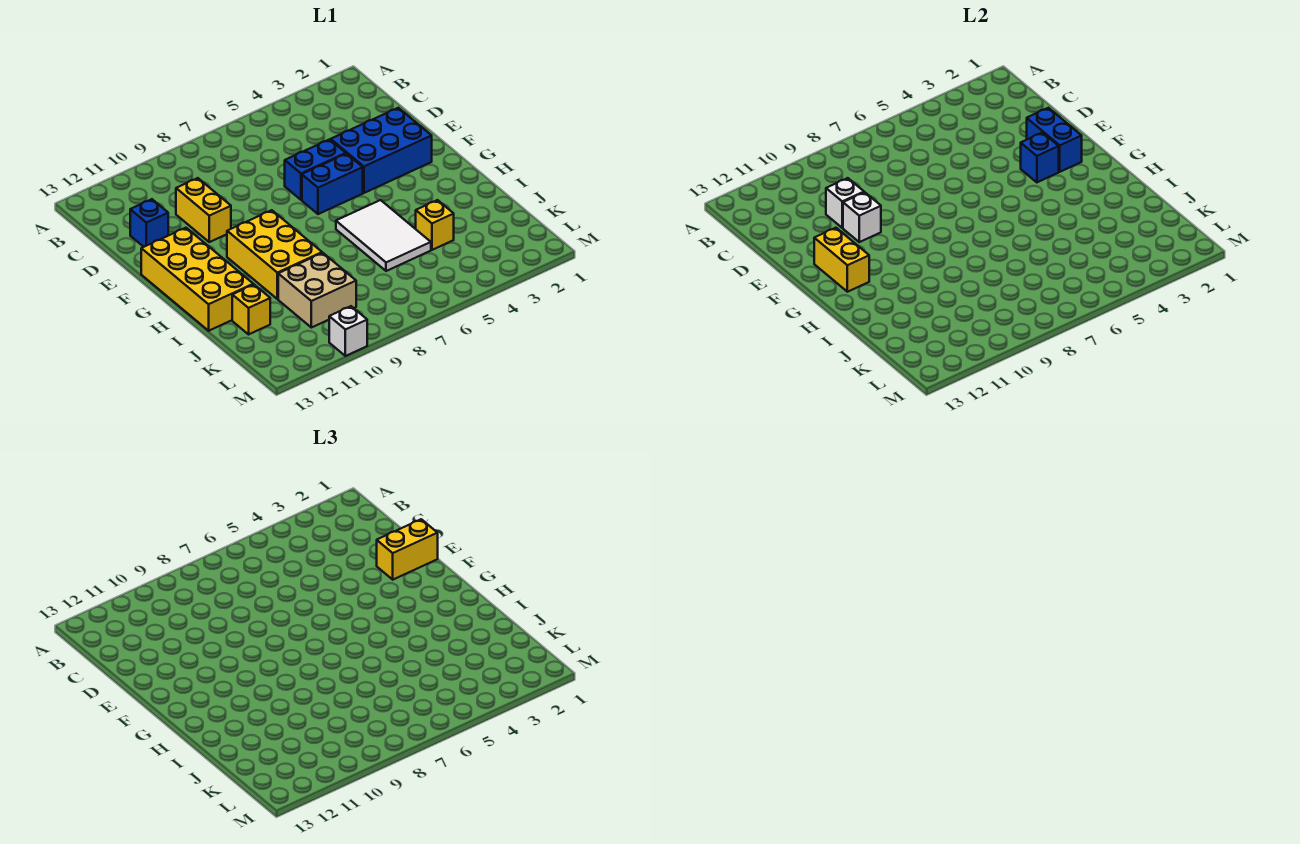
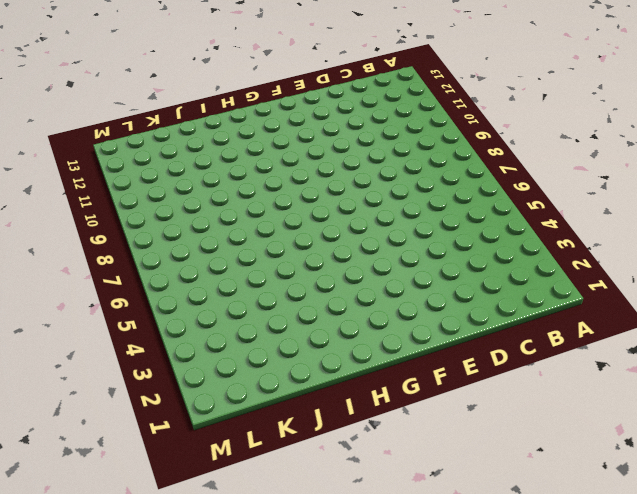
none -> yellow 1x2 brick [176,178,231,242]
none -> blue 1x1 brick [130,199,168,247]
none -> blue 2x3 brick [331,108,432,193]

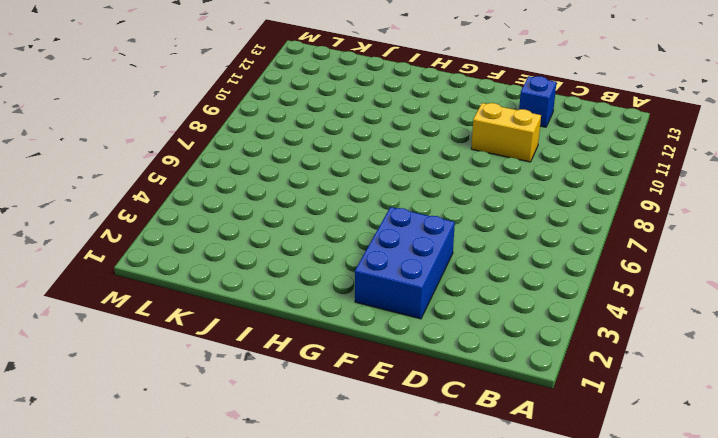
none -> blue 1x2 brick [285,140,346,200]
none -> blue 1x2 brick [302,154,363,214]
none -> yellow 2x4 brick [141,228,253,331]

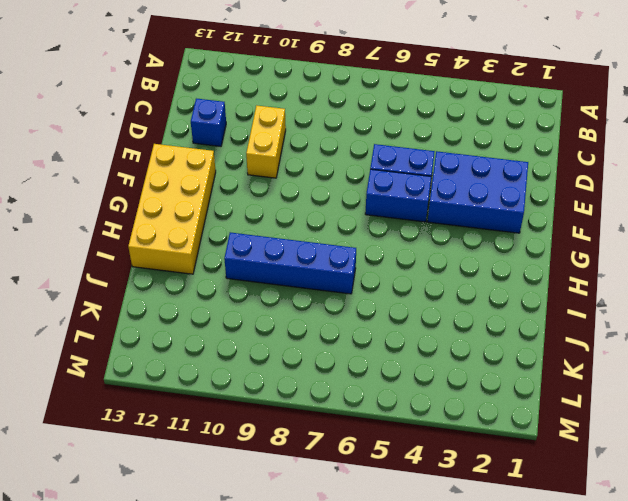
blue 1x4 brick [224,232,356,294] -> yellow 2x3 brick [227,210,322,299]
none -> white 2x3 tile [336,200,431,271]
none -> yellow 1x1 brick [416,200,454,250]
none -> tan 2x2 brick [278,253,356,328]

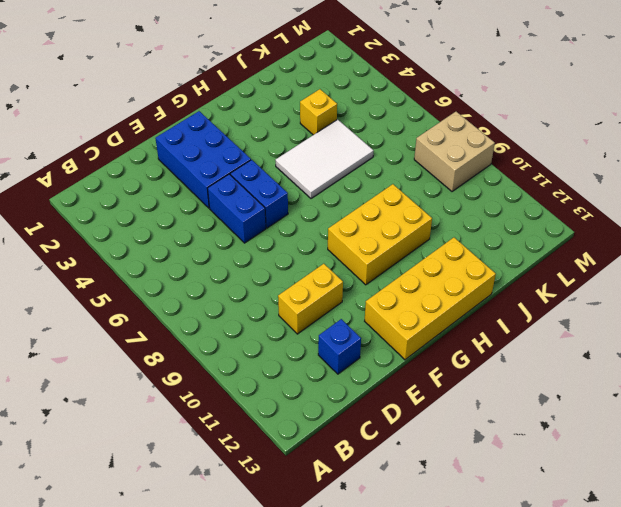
tan 2x2 brick [414,112,495,192] -> tan 2x2 brick moved to [278,253,356,328]
none -> yellow 1x1 brick [232,285,270,334]
none -> white 1x1 brick [329,306,367,356]
none -> white 1x1 brick [826,178,864,228]

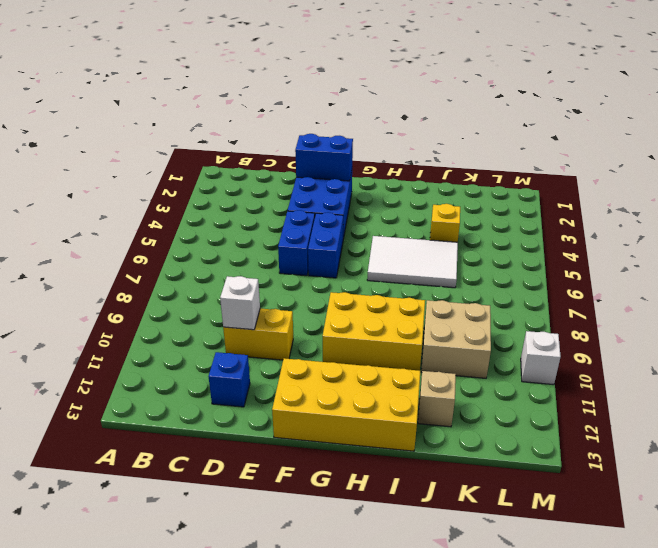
tan 1x1 brick [418,371,456,427] -> yellow 1x1 brick [232,285,270,334]
none -> white 1x1 brick [843,192,881,242]
none -> blue 1x1 brick [1021,133,1059,182]
none -> yellow 1x2 brick [814,228,869,292]

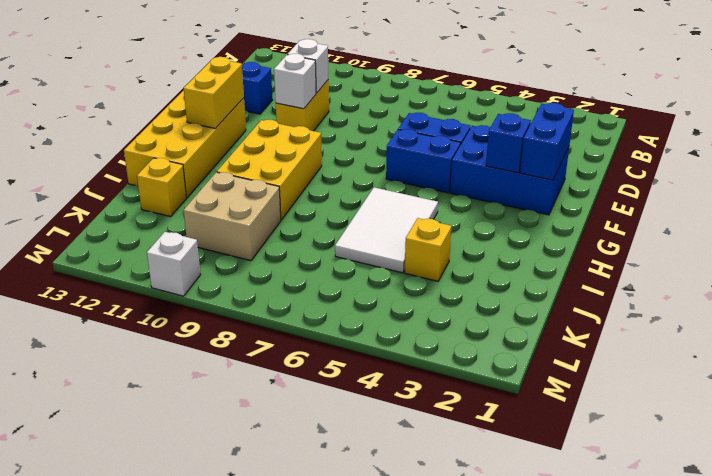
none -> yellow 1x2 brick [377,519,438,580]

